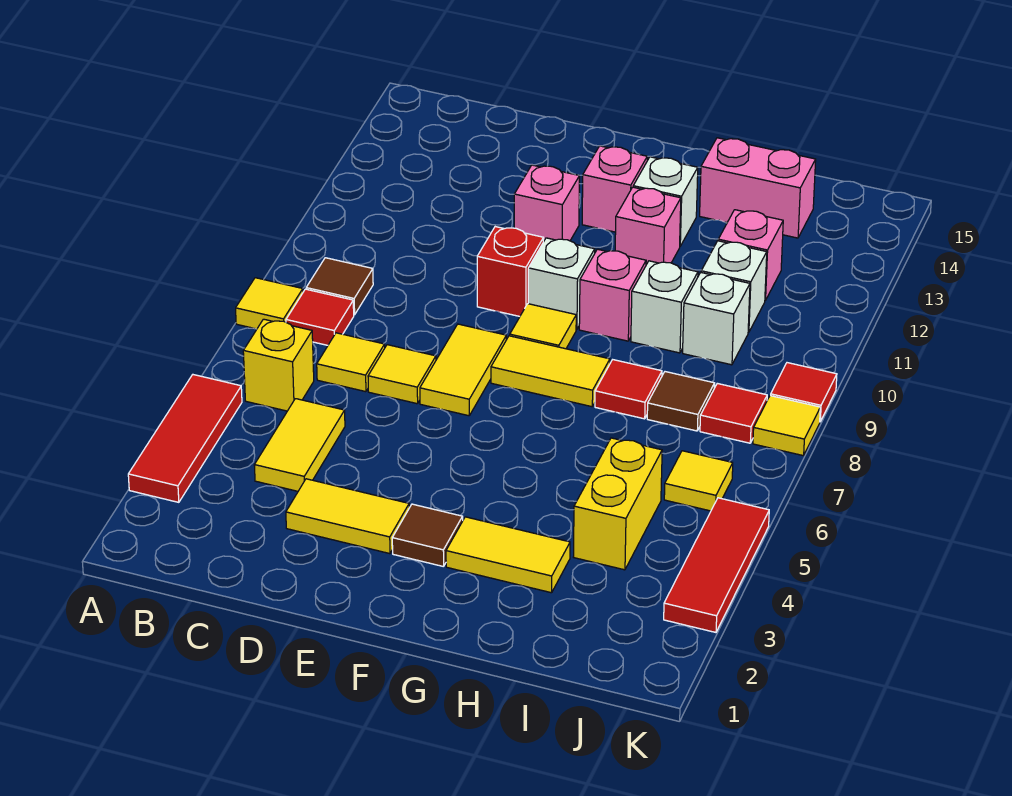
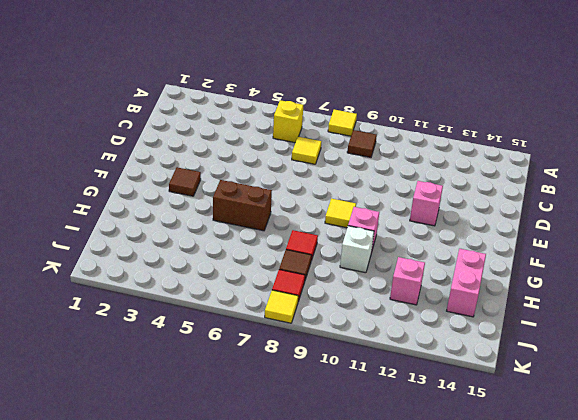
brown 1x2 brick [213,180,272,231] -> none
none -> red 1x3 tile [128,375,242,502]
none -> red 1x1 tile [286,289,354,345]
none -> yellow 1x2 tile [254,399,345,491]
none -> yellow 1x2 tile [286,479,409,554]

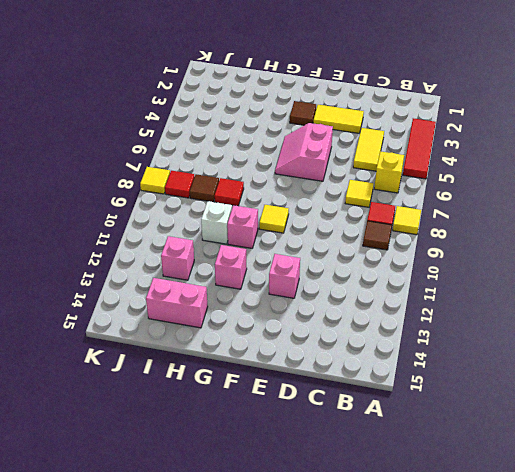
pink 2x2 slope [275,123,333,181] -> none
none -> yellow 1x1 tile [368,345,436,404]
none -> yellow 1x2 tile [420,324,506,416]
none -> red 1x1 brick [477,227,544,316]
none -> yellow 1x2 tile [491,336,610,407]

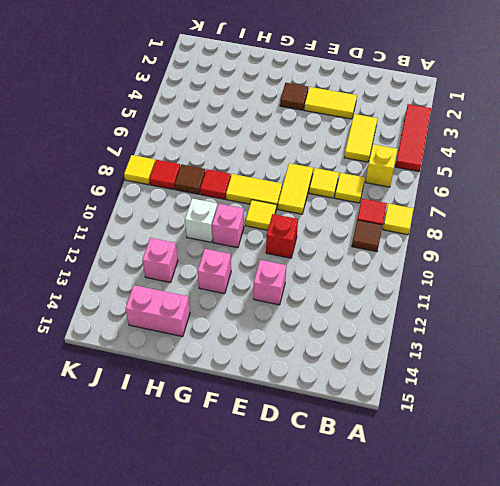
none -> white 1x1 brick [528,238,595,329]
none -> pink 1x1 brick [582,146,647,232]
none -> yellow 1x2 tile [446,517,570,593]
none -> white 1x1 brick [633,157,698,246]

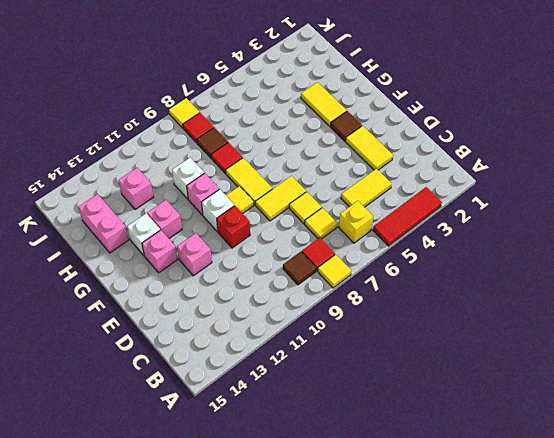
none -> yellow 1x2 brick [574,438,662,570]
none -> white 1x1 brick [683,273,750,365]
none -> white 1x1 brick [701,241,767,332]
none -> yellow 1x1 tile [664,451,733,511]

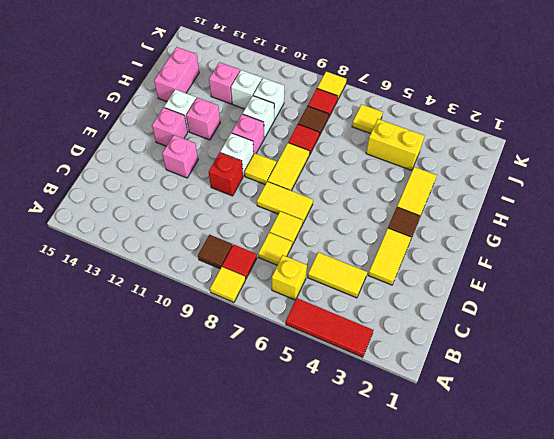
none -> red 1x3 tile [664,498,769,632]
none -> red 1x1 tile [771,363,837,421]

